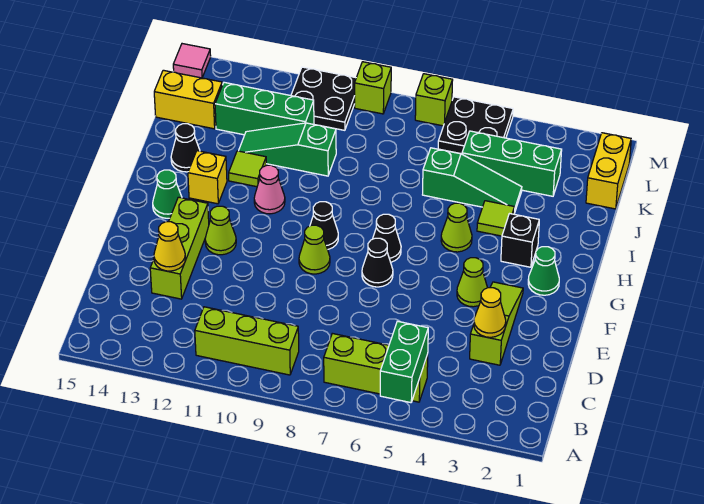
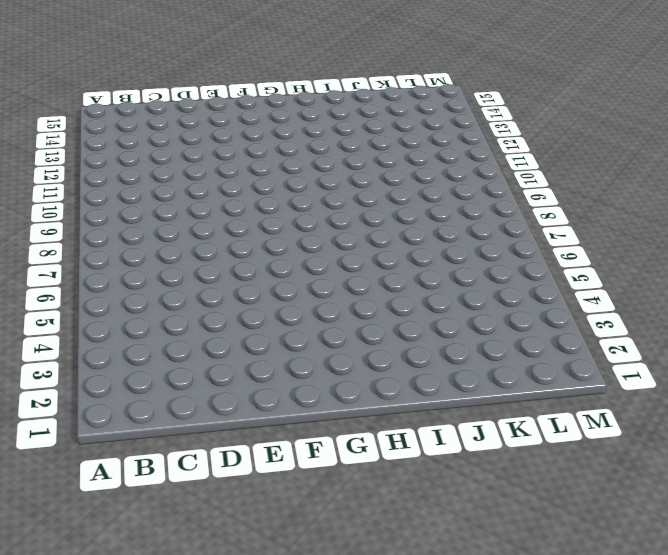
none -> lime 1x3 brick [324,333,428,402]
none -> lime 1x3 brick [195,307,299,375]
none -> lime 1x3 slope [470,282,523,365]
none -> lime 1x3 brick [150,197,209,299]

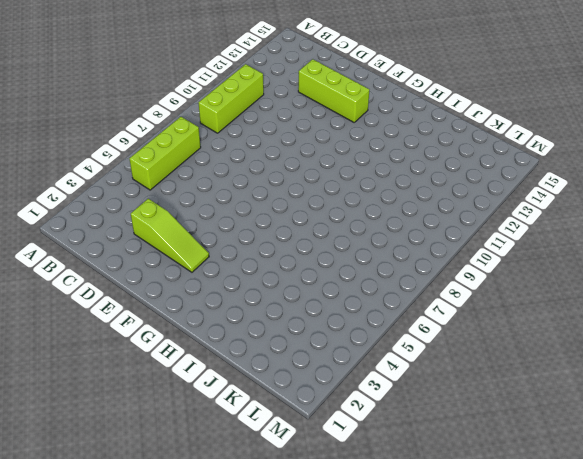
none -> lime 1x1 cone [457,258,487,307]
none -> black 1x1 cone [362,238,393,287]
none -> lime 1x1 cone [299,225,330,274]
none -> lime 1x1 cone [205,206,236,255]

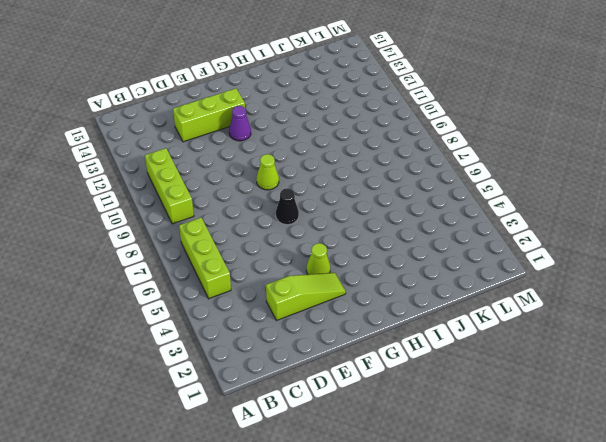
purple 1x1 cone [229,106,251,141] -> lime 1x1 cone [205,206,236,255]
none -> green 1x1 cone [528,247,559,295]
none -> black 1x1 cone [373,214,401,262]
none -> black 1x1 cone [310,202,338,249]
none -> green 1x1 cone [153,170,182,218]

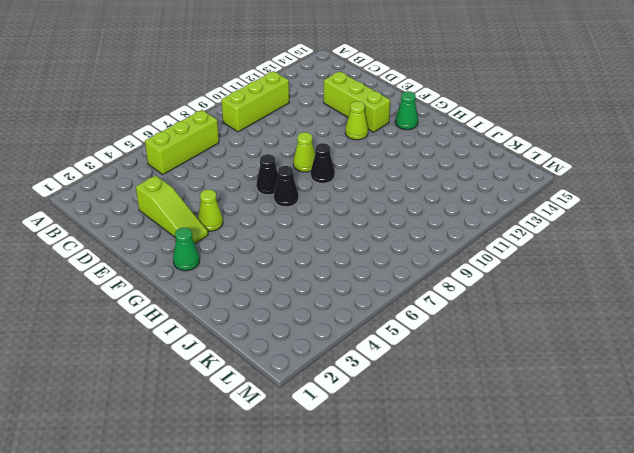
none -> black 1x1 brick [501,214,539,267]
none -> lime 1x1 cone [441,203,472,252]
none -> pink 1x1 cone [254,165,285,214]
none -> yellow 1x1 brick [188,151,227,204]

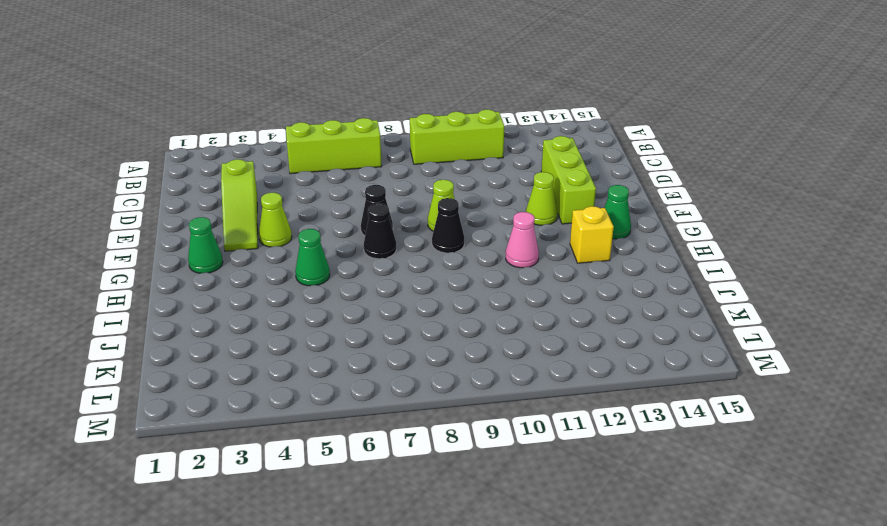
green 1x1 cone [295,229,330,286] -> lime 1x1 cone [441,203,472,252]
none -> black 1x1 brick [501,214,539,267]
none -> lime 1x1 tile [477,201,514,236]
none -> lime 1x1 tile [229,151,266,187]
none -> black 1x1 cone [171,124,200,172]

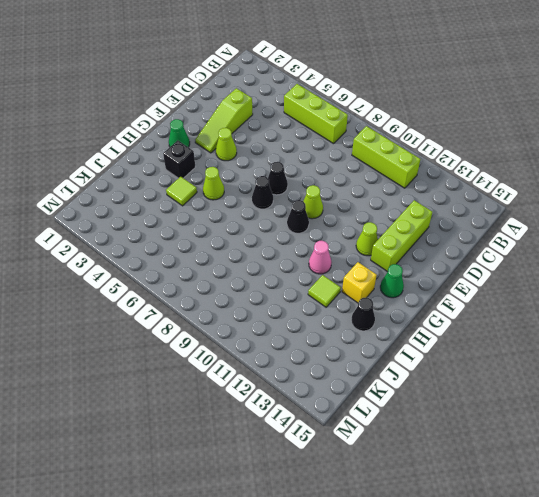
none -> green 1x3 slope [423,148,522,213]
none -> green 1x3 slope [239,123,336,176]
none -> yellow 1x2 brick [586,133,631,209]
none -> green 1x3 brick [462,131,562,196]

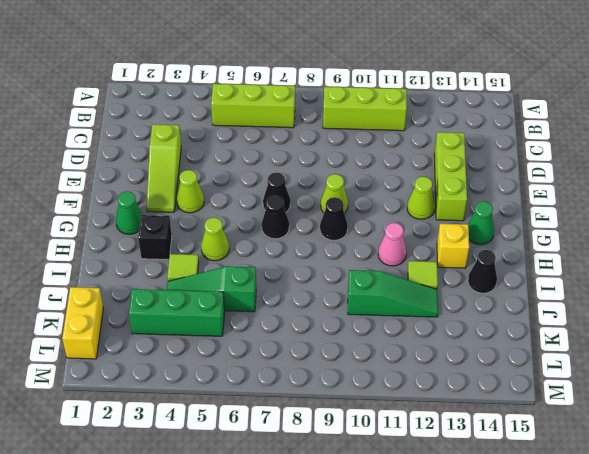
none -> green 1x3 brick [215,82,314,135]
none -> yellow 1x2 brick [154,70,222,129]
none -> black 2x2 plate [438,97,513,154]
none -> black 2x2 plate [291,67,356,130]

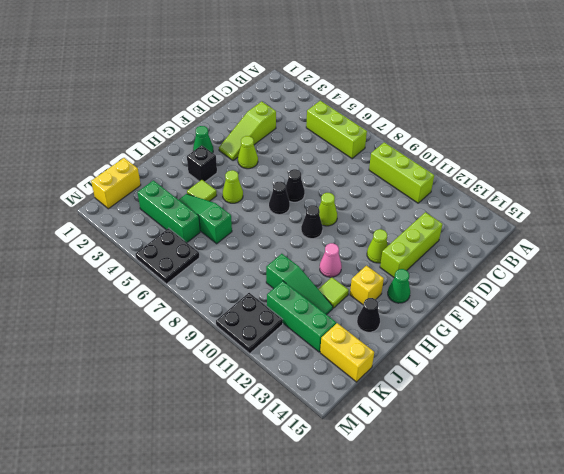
none -> lime 1x1 brick [415,74,453,126]
none -> lime 1x1 brick [355,62,391,114]
none -> pink 1x1 tile [173,44,211,78]
none -> green 1x2 brick [380,321,428,403]

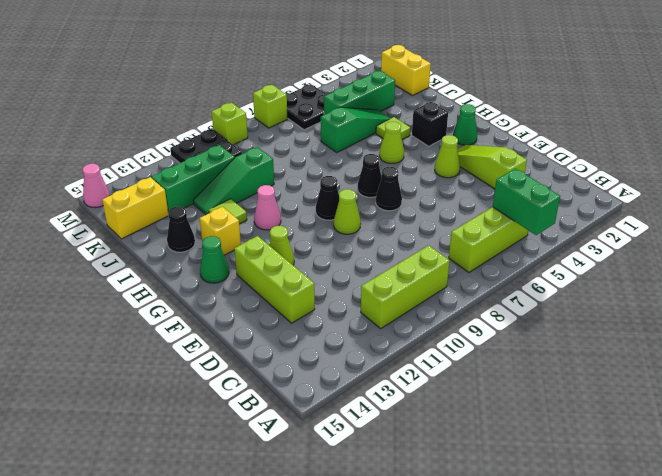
pink 1x1 cone [82,164,110,208] -> pink 1x1 tile [173,44,211,78]
none -> yellow 1x1 cone [474,288,506,337]
none -> yellow 1x1 cone [154,222,185,271]

